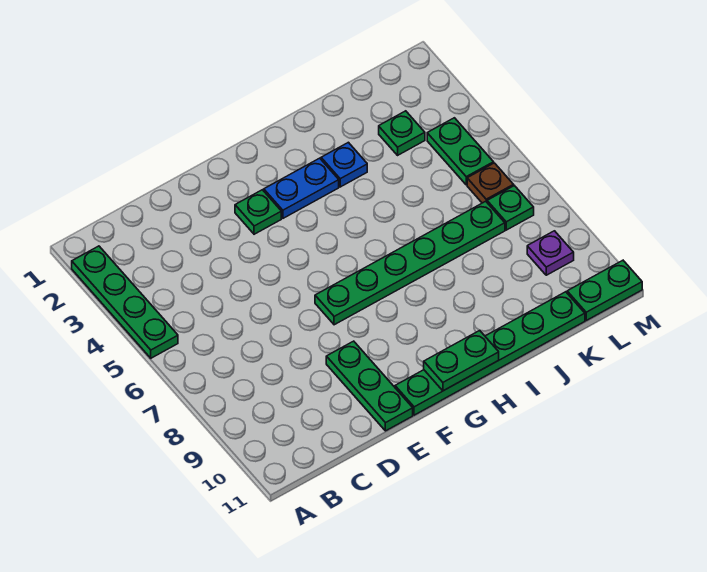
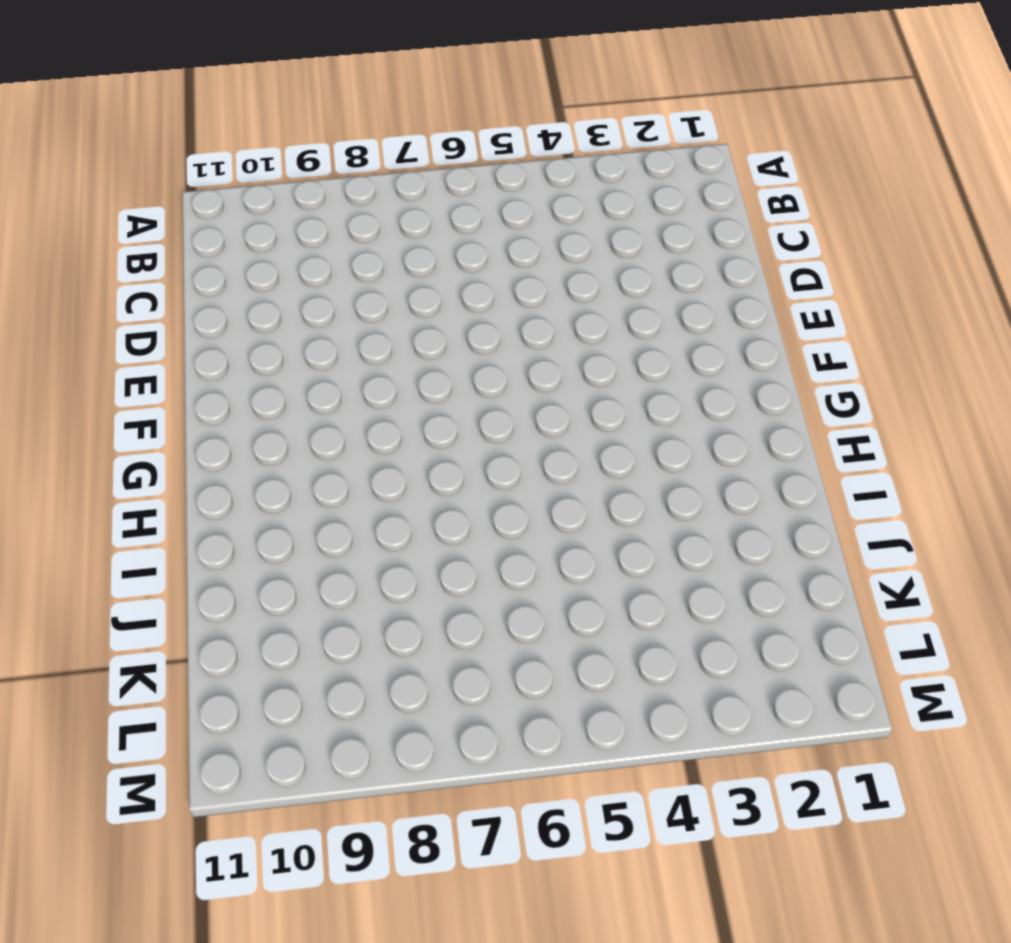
none -> green 1x4 plate [72,246,178,358]
none -> green 1x3 plate [326,341,413,431]
none -> green 1x1 plate [235,190,281,234]

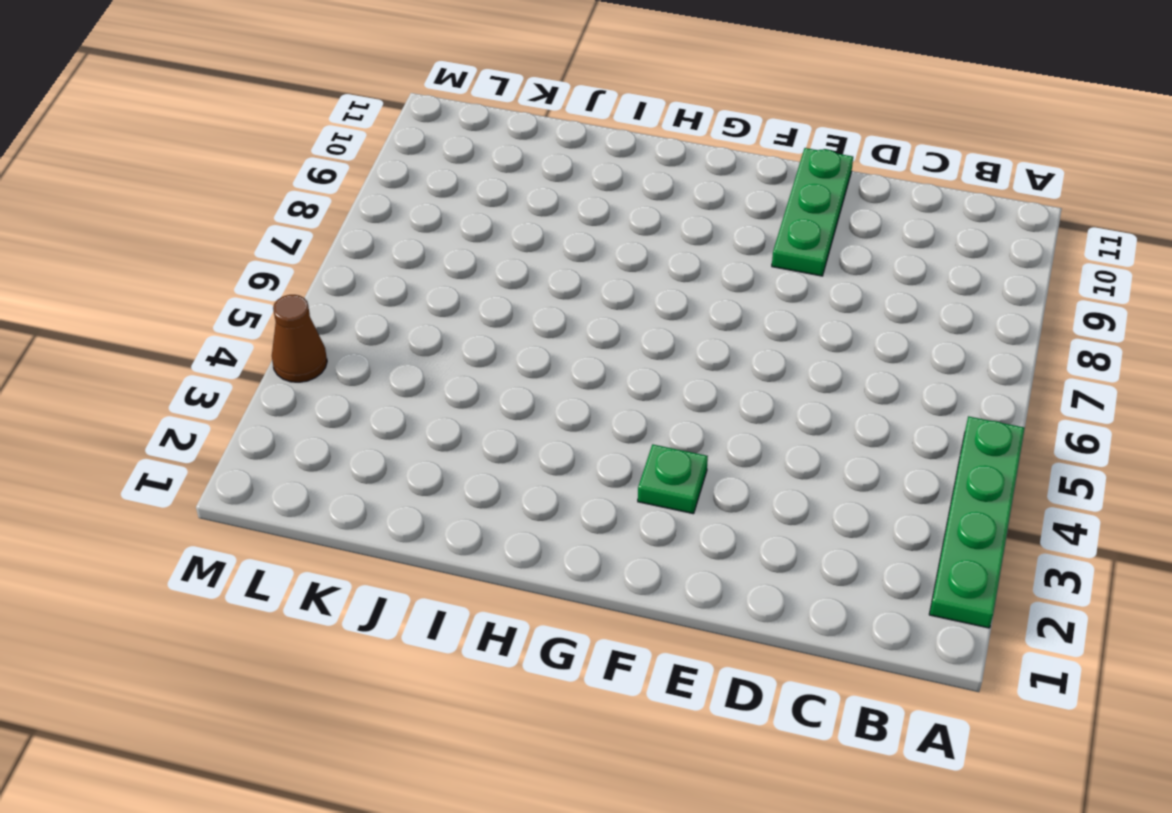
brown 1x1 cone [272,295,327,382] -> none
none -> green 1x6 plate [315,201,505,325]
none -> green 1x6 plate [395,292,585,415]
none -> blue 1x2 plate [264,158,339,218]

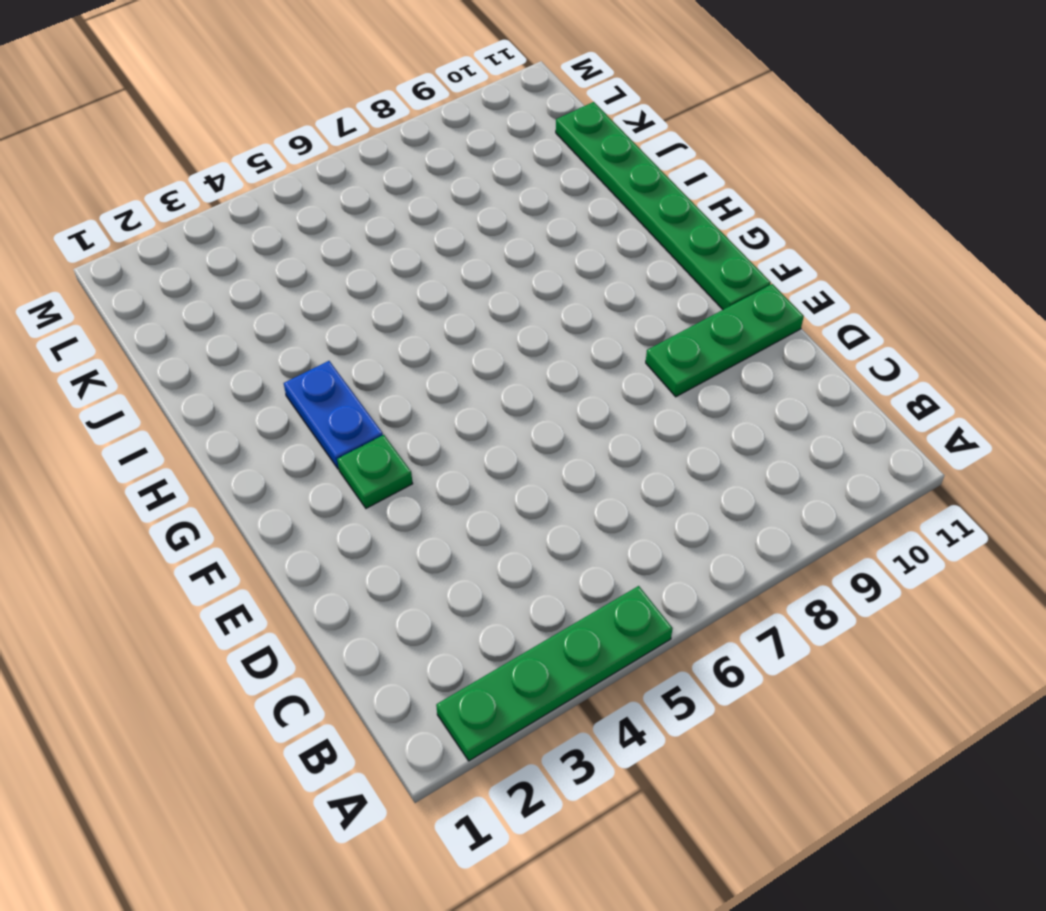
none -> green 1x6 plate [315,201,505,325]
none -> blue 1x1 plate [321,142,367,187]
none -> green 1x1 plate [379,111,425,155]

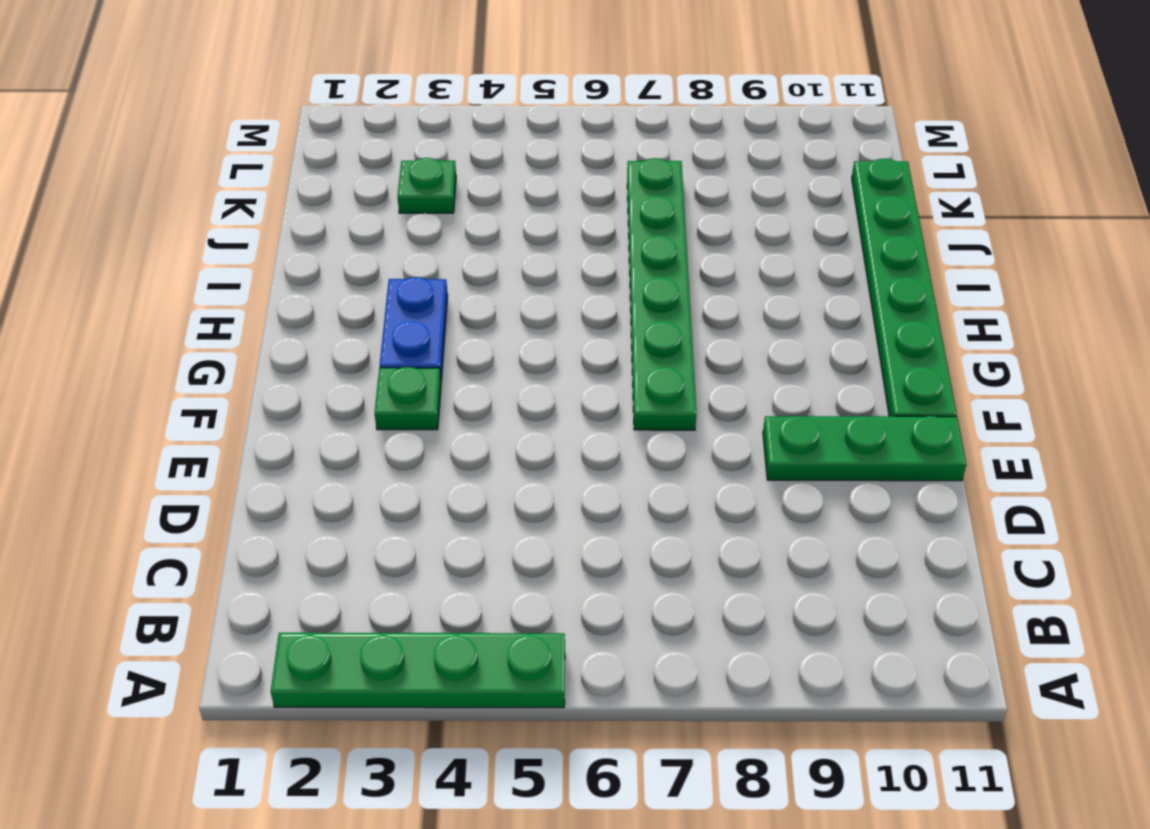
none -> blue 1x1 plate [321,142,367,187]
none -> green 1x2 plate [427,118,494,185]
none -> brown 1x1 plate [467,163,514,203]

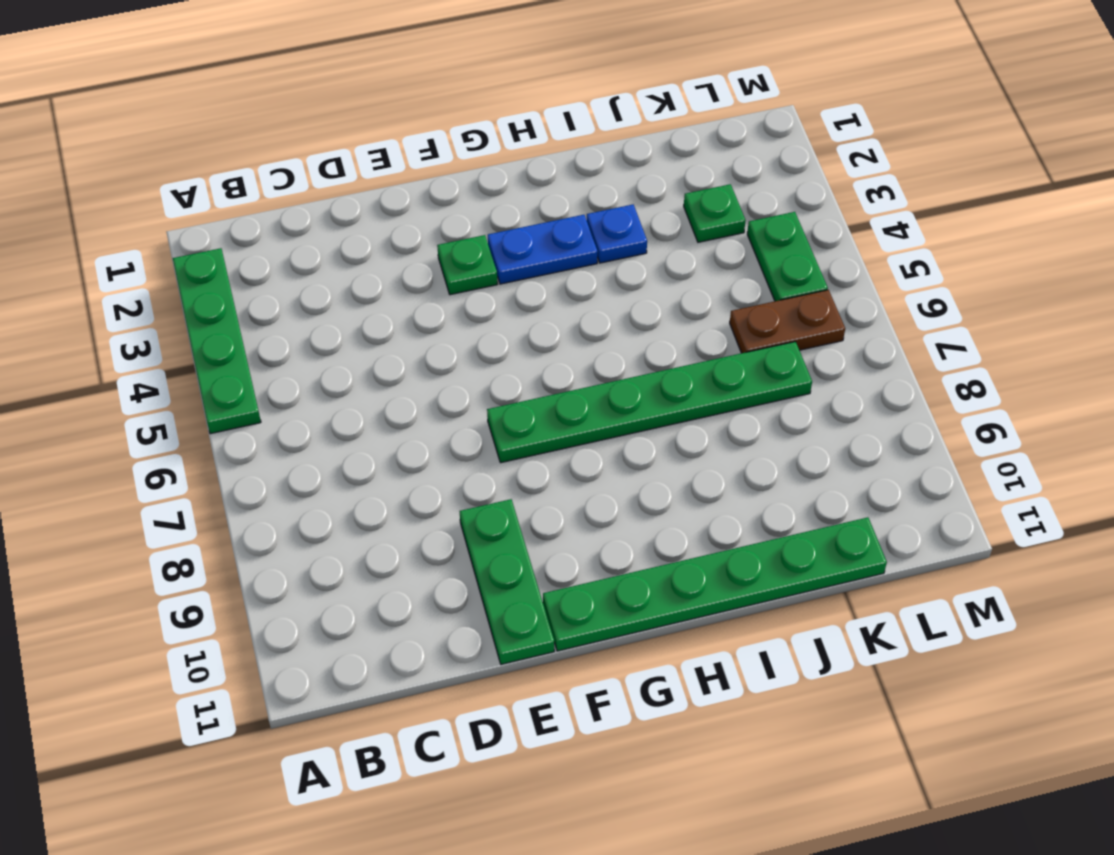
brown 1x2 plate [730,290,845,353] -> brown 1x1 plate [467,163,514,203]
none -> green 1x1 plate [487,186,534,230]
none -> purple 1x1 plate [527,231,574,275]
none -> green 1x2 plate [567,260,642,320]

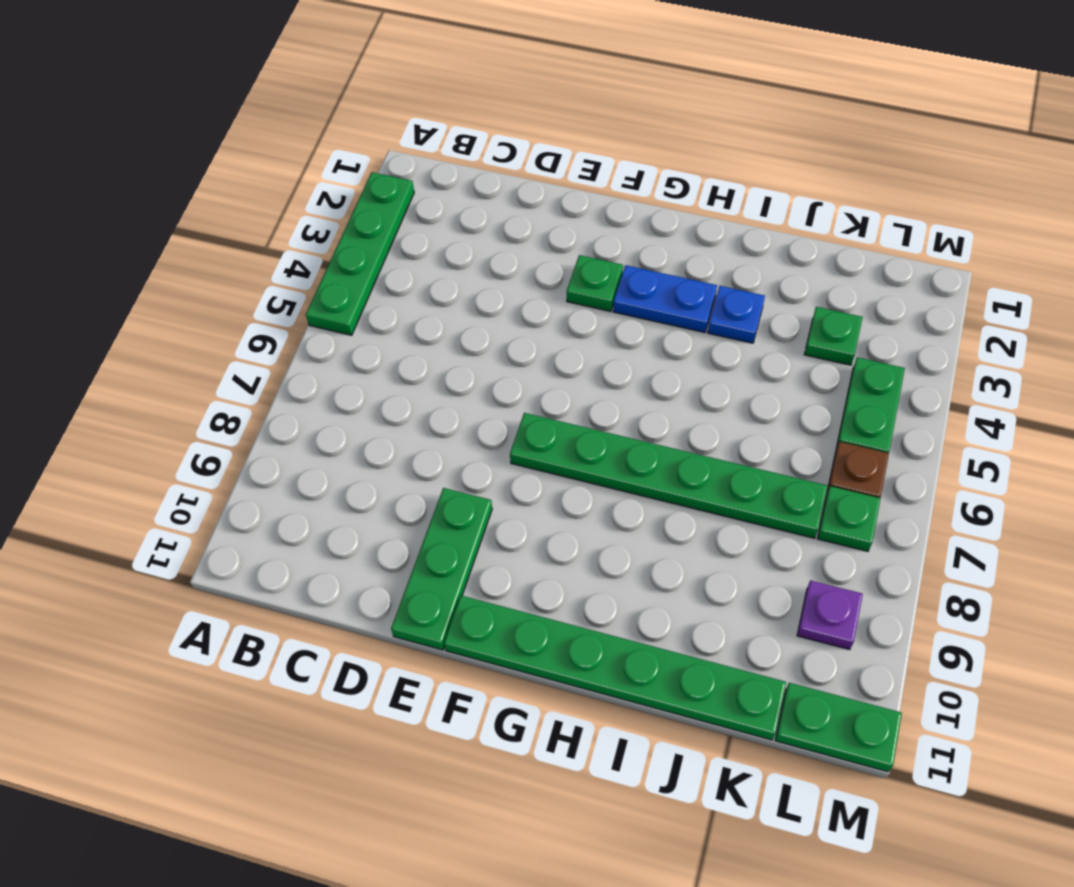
none -> green 1x2 plate [424,331,499,391]

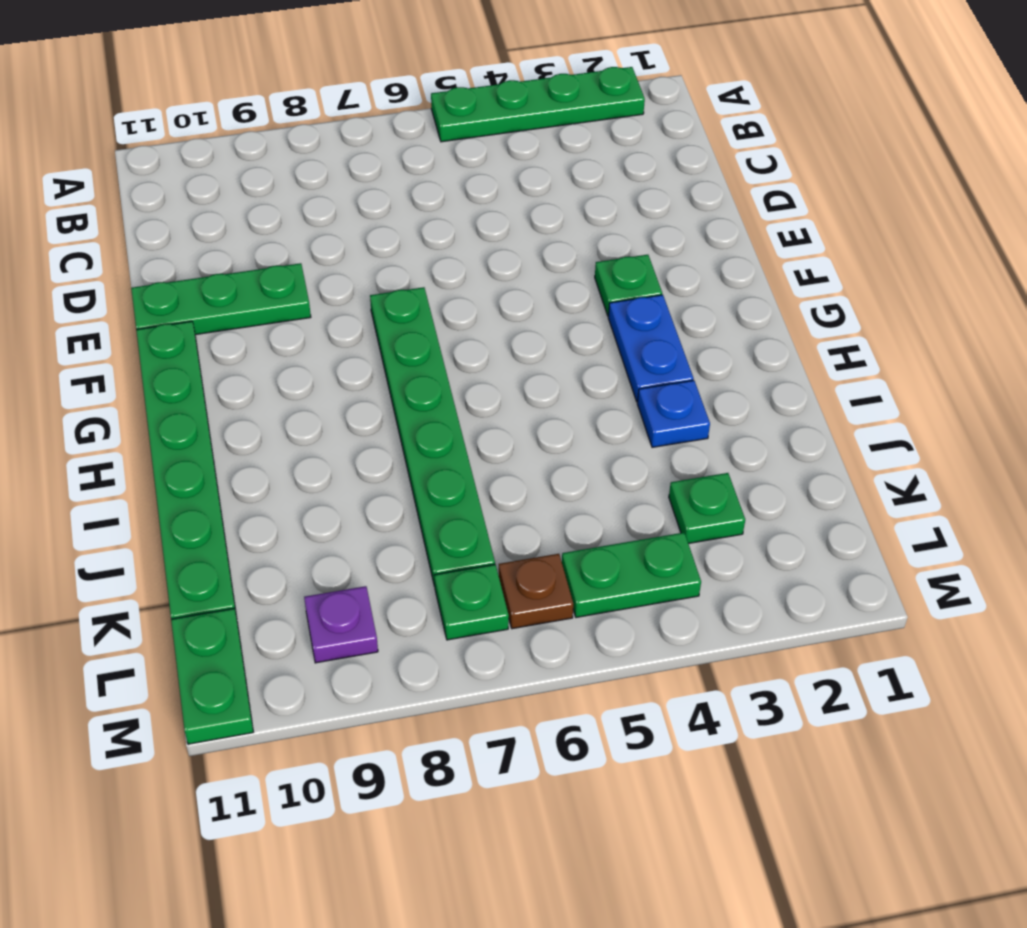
none -> green 1x2 plate [424,331,499,391]

